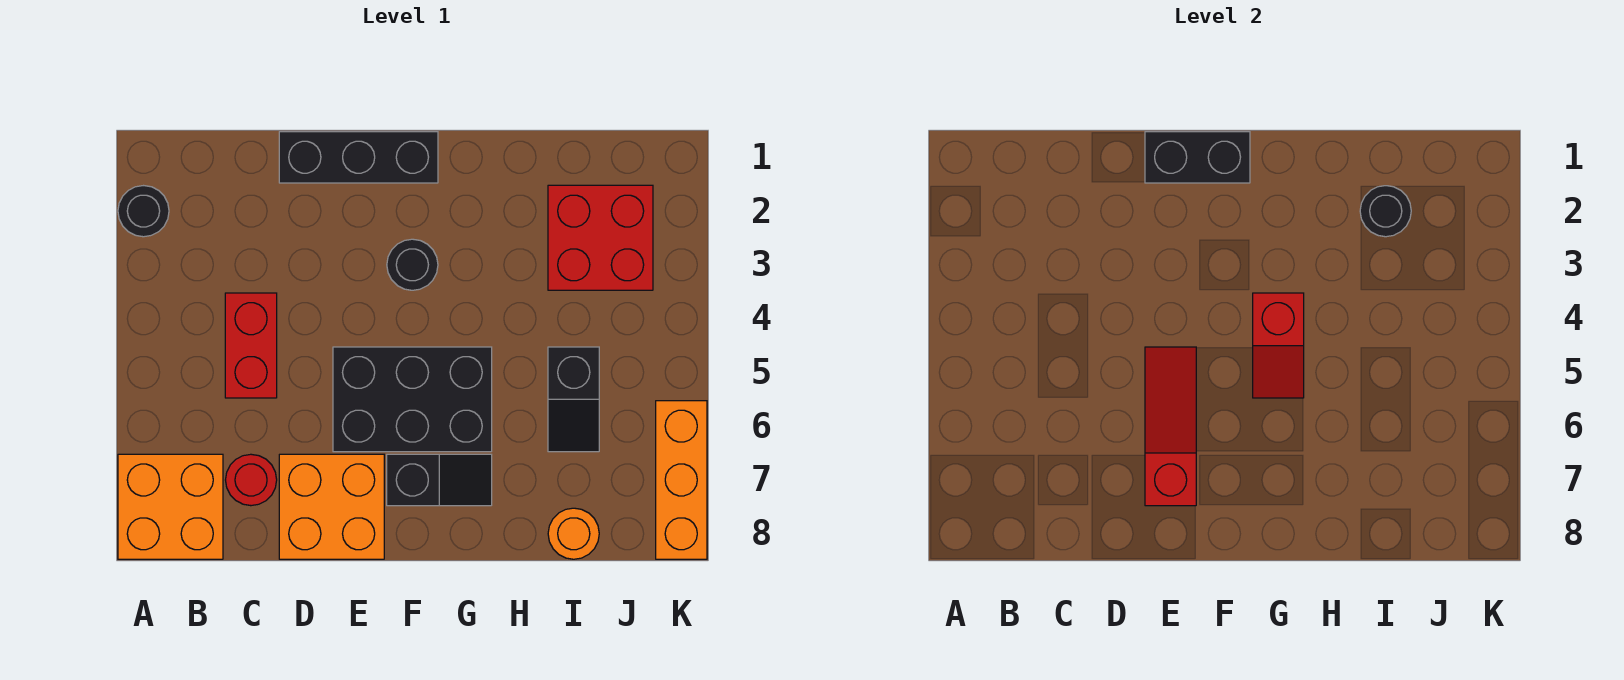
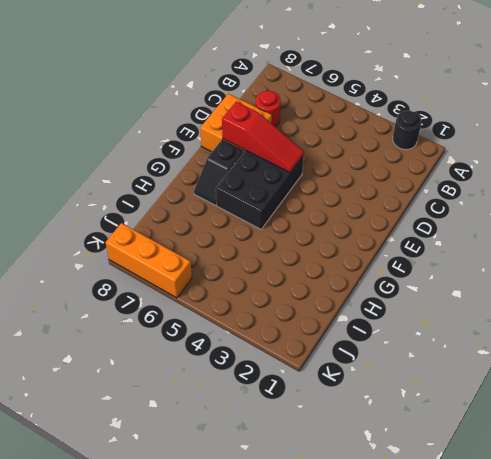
none -> orange 2x2 brick [118,454,223,559]
none -> red 1x2 brick [225,293,277,398]
none -> black 1x3 brick [279,132,438,183]

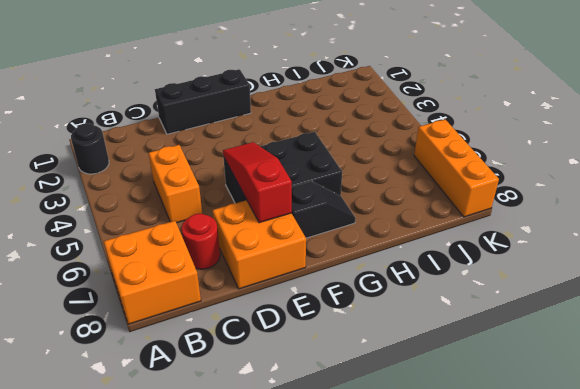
orange 1x2 brick [149,145,202,223] -> red 1x2 brick [225,293,277,398]
none -> black 1x1 round brick [387,239,438,290]
none -> red 2x2 brick [548,185,653,290]
none -> black 1x2 slope [548,347,599,452]

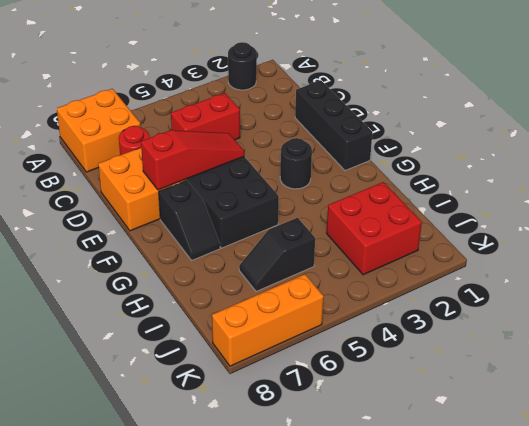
none -> orange 1x1 round brick [548,508,599,559]
none -> black 1x2 brick [1145,132,1250,183]
none -> red 1x2 slope [1253,293,1304,398]

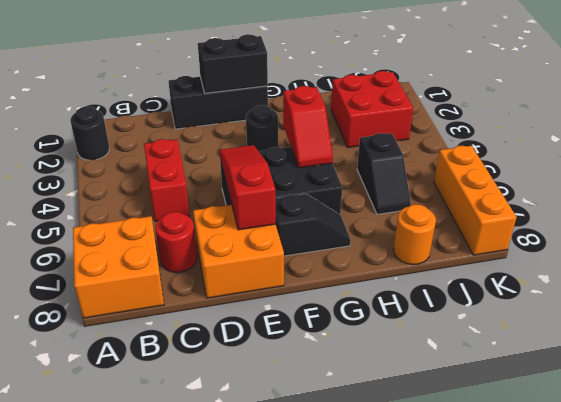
none -> black 1x1 round brick [1360,186,1411,237]

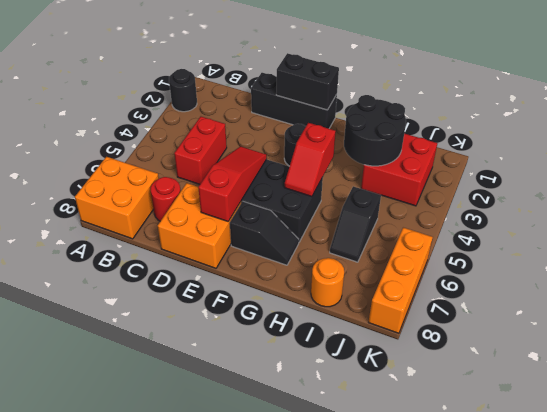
black 2x2 round brick [344,95,406,166] -> black 1x1 round brick [1360,186,1411,237]

